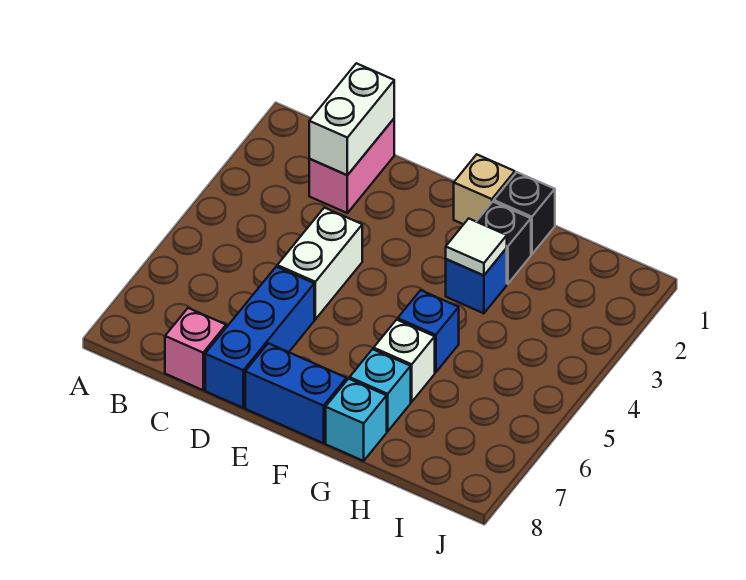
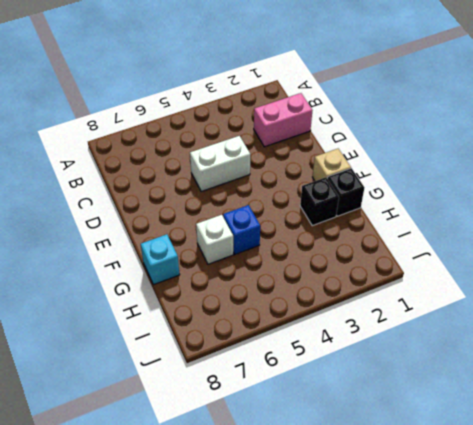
none -> pink 1x1 brick [165,308,226,390]
none -> blue 1x3 brick [205,267,314,408]
none -> blue 1x2 brick [245,343,346,443]

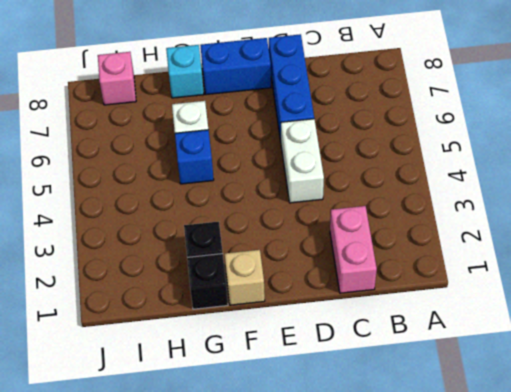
pink 1x1 brick [98,52,136,105] -> pink 1x1 brick moved to [165,308,226,390]
none -> blue 1x1 brick [446,248,507,313]
none -> cyan 1x1 brick [350,349,411,431]
none -> white 1x2 brick [309,63,394,175]

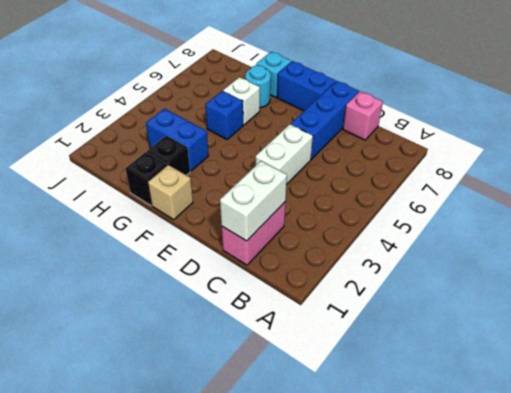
blue 1x2 brick [146,109,209,171] -> blue 1x1 brick [446,248,507,313]
cyan 1x1 round brick [245,65,271,108] -> cyan 1x1 brick [350,349,411,431]
none -> white 1x1 tile [446,219,507,276]

